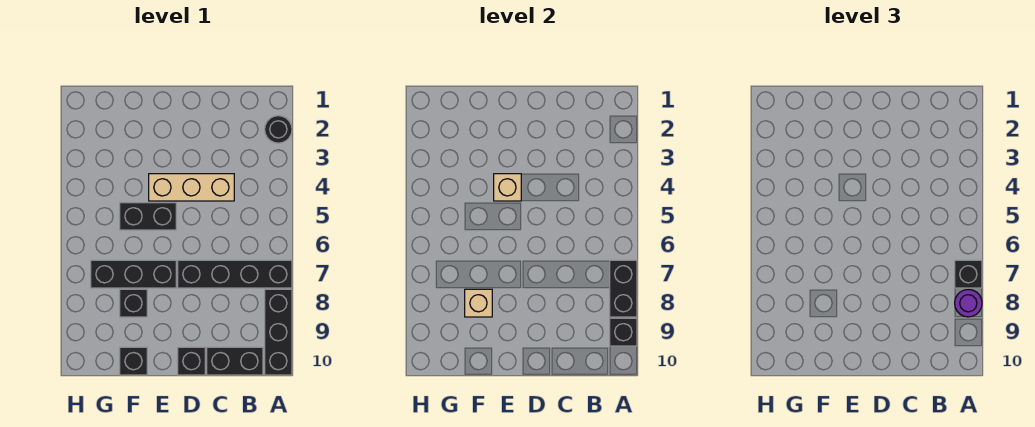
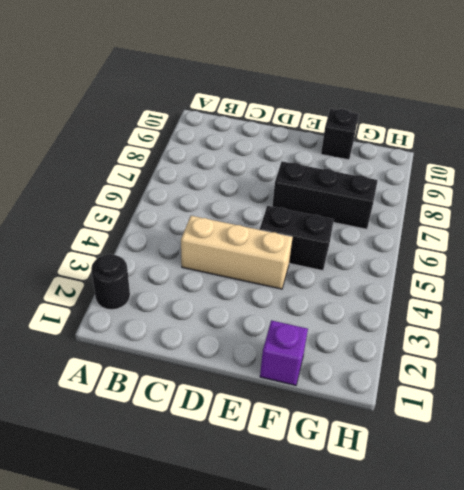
purple 1x1 brick [260,320,308,385] -> none
none -> black 1x4 brick [178,260,292,288]
none -> black 1x3 brick [265,289,292,375]
none -> black 1x2 brick [207,347,263,375]

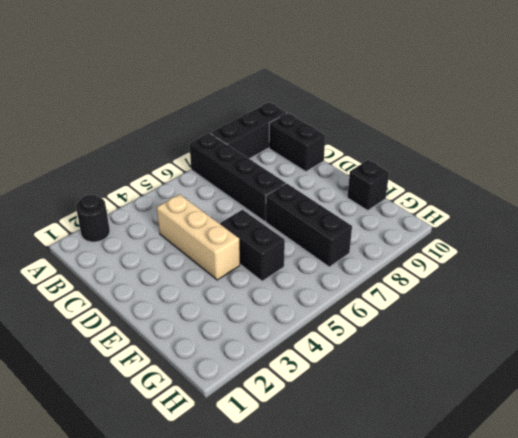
none -> black 1x1 brick [178,347,205,375]
none -> black 1x1 brick [120,289,147,317]
none -> black 1x2 brick [610,260,637,317]

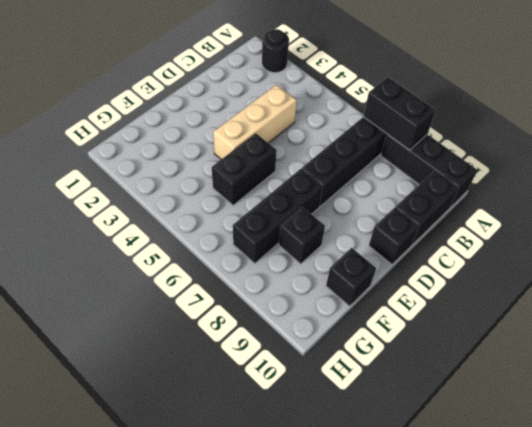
none -> black 1x1 brick [610,318,637,346]
none -> tan 1x1 brick [494,174,521,201]
none -> tan 1x1 brick [465,289,492,317]

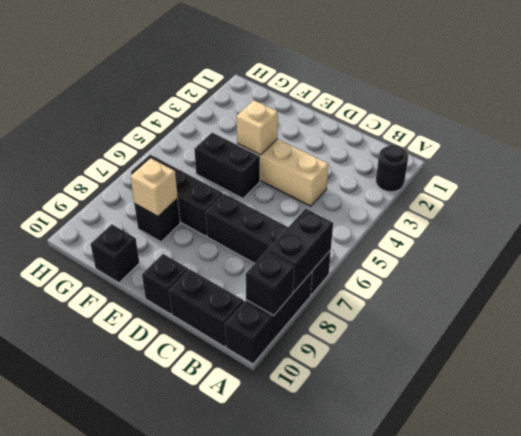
none -> black 1x1 brick [955,260,982,288]
none -> purple 1x1 round brick [955,289,982,317]

